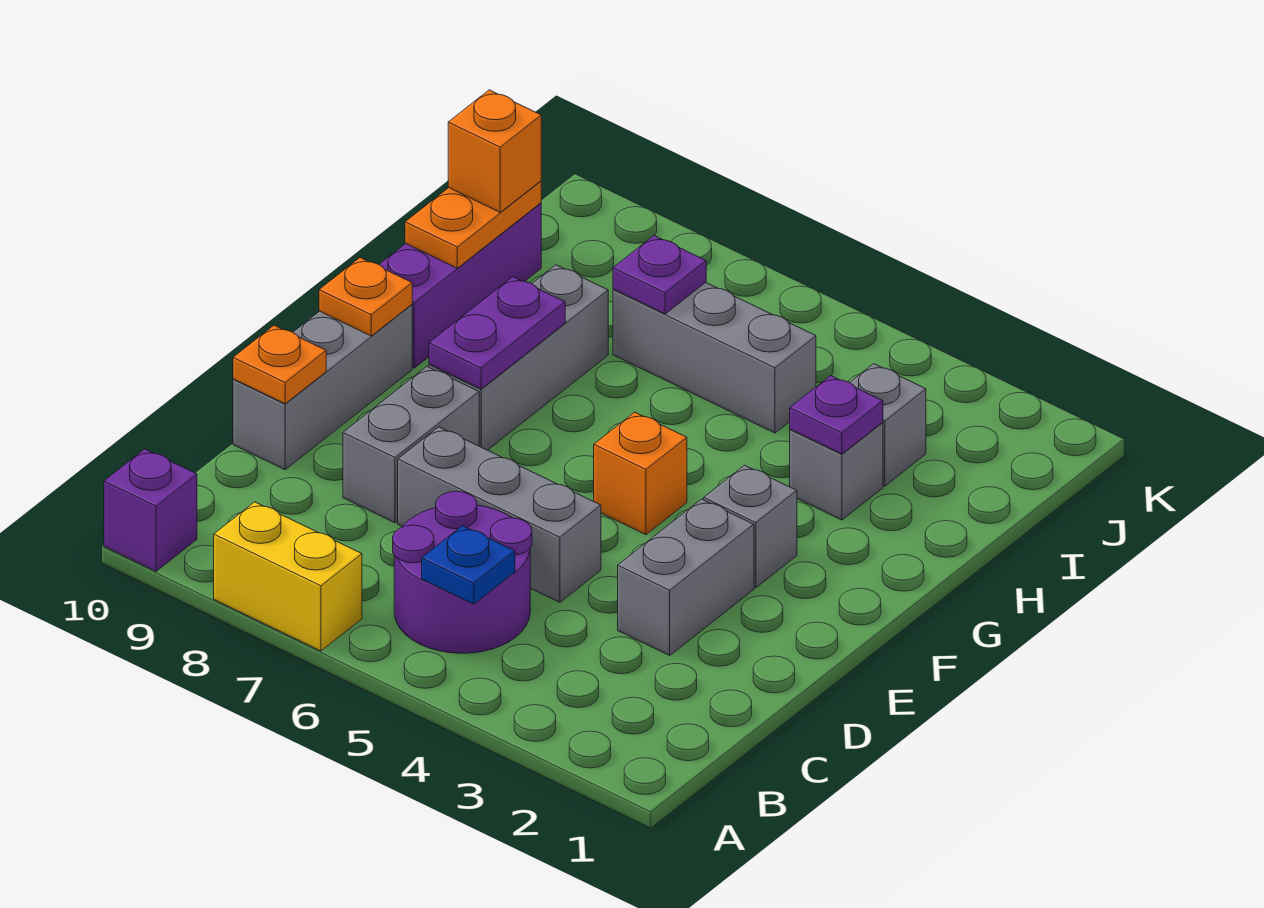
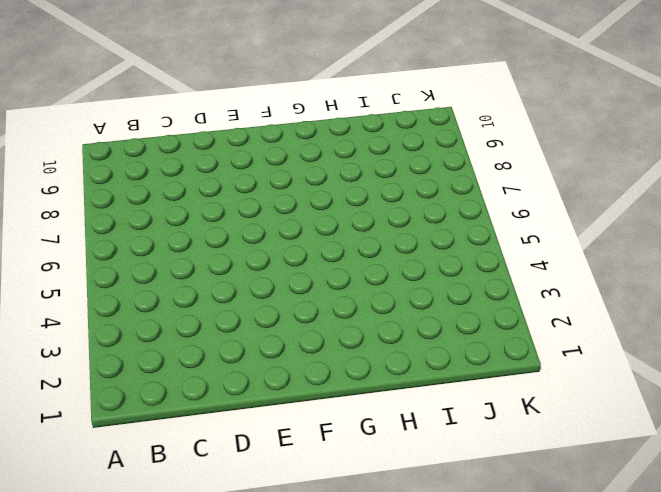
none -> yellow 1x2 brick [214,502,362,651]
none -> purple 1x1 brick [104,449,197,571]
none -> purple 2x2 round brick [393,491,532,653]

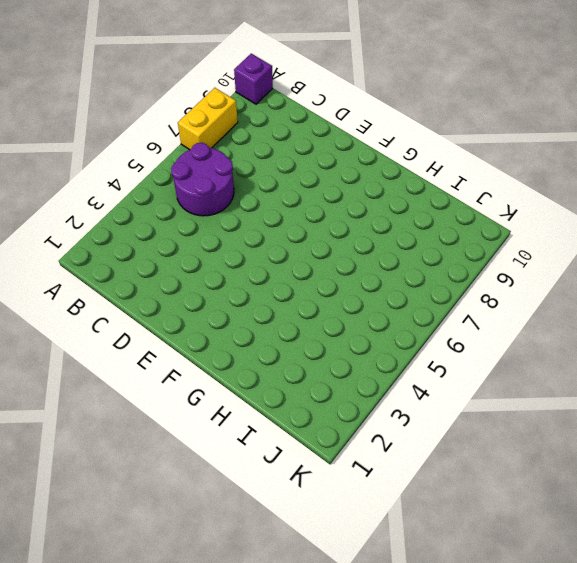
none -> grey 1x2 brick [618,499,754,655]
none -> grey 1x3 brick [398,427,601,602]
none -> grey 1x2 brick [343,367,479,523]

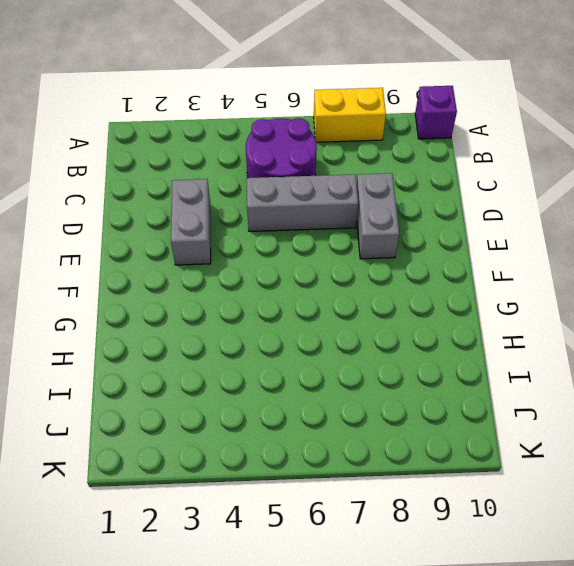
none -> grey 1x3 brick [233,305,412,470]
none -> grey 1x1 brick [704,465,797,588]
none -> orange 1x1 brick [594,412,687,535]

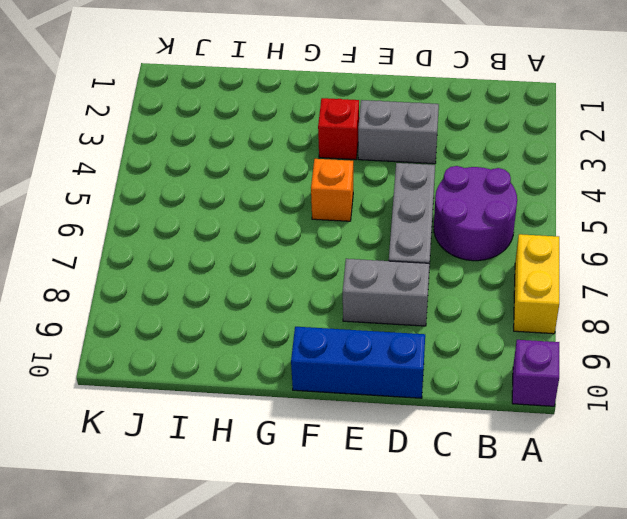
blue 1x3 brick [291,327,425,398] -> grey 1x3 brick [233,305,412,470]
red 1x1 brick [318,98,359,160] -> grey 1x1 brick [704,465,797,588]
none -> grey 1x3 brick [429,265,608,450]
none -> purple 1x3 brick [379,203,541,368]
none -> grey 1x1 brick [790,422,883,520]

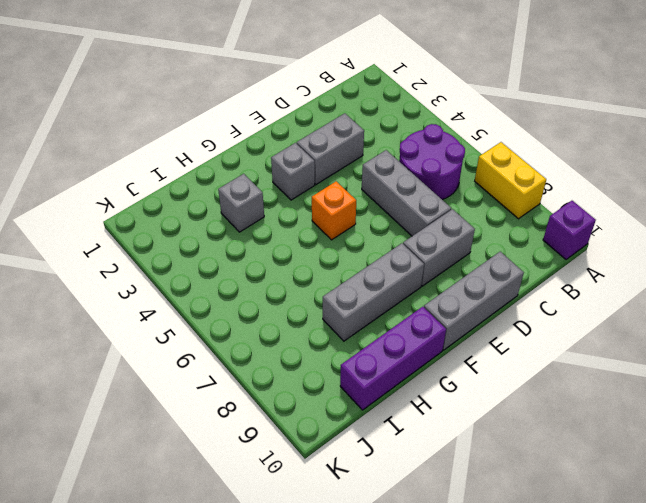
none -> grey 1x1 brick [850,364,926,486]
none -> grey 1x3 brick [613,283,816,433]
none -> blue 1x1 plate [422,526,515,604]

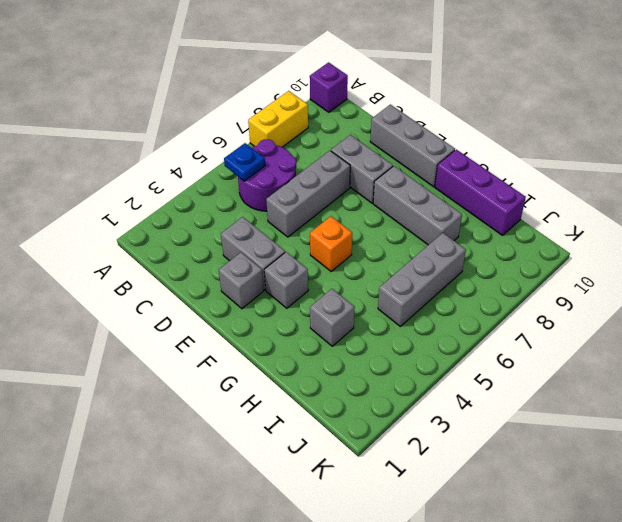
grey 1x1 brick [219,252,264,309] -> grey 1x1 brick moved to [850,364,926,486]
none -> orange 1x1 plate [233,325,326,404]
none -> purple 1x2 plate [429,277,565,389]
none -> orange 1x1 plate [319,258,412,336]

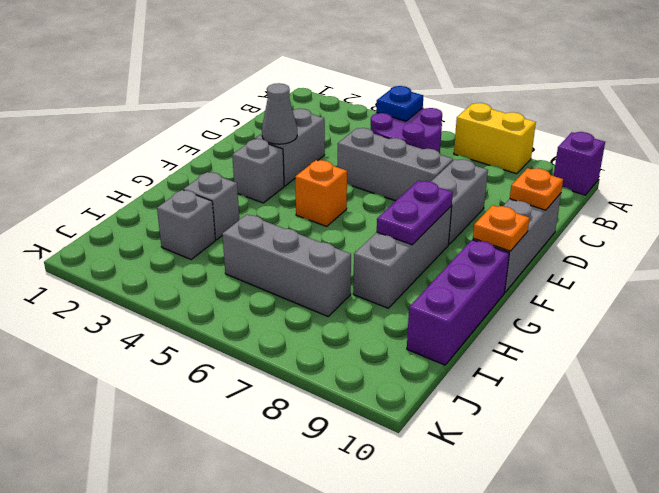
grey 1x1 cone [262,83,297,144] -> none
none -> purple 1x1 plate [790,376,883,454]
none -> orange 1x2 plate [405,181,541,268]
none -> purple 1x1 plate [613,236,706,314]

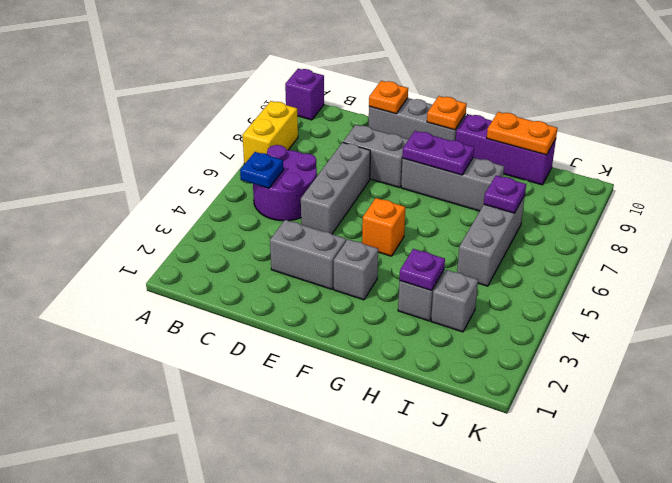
none -> orange 1x1 brick [448,90,541,212]

